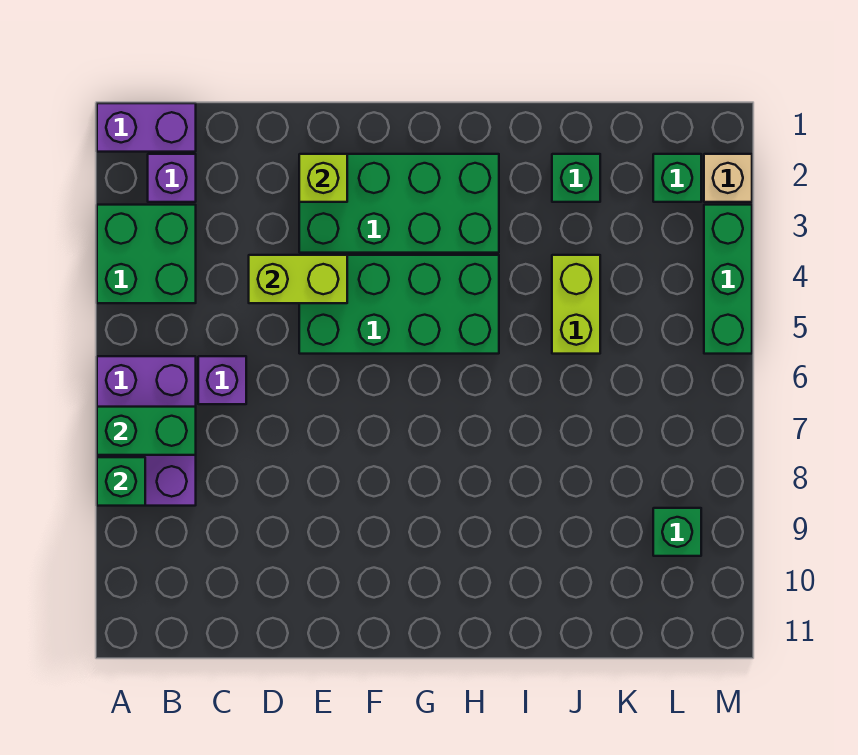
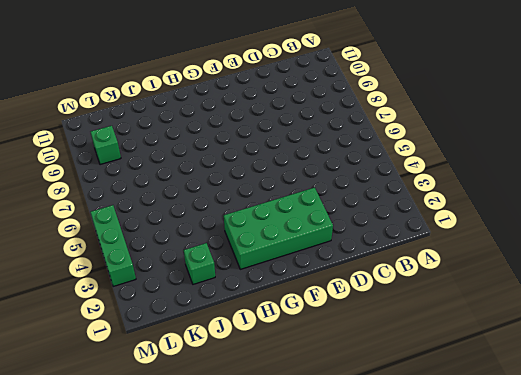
none -> purple 1x2 brick [97,103,196,152]
none -> green 2x2 brick [97,205,196,303]
none -> purple 2x3 brick [97,356,196,506]

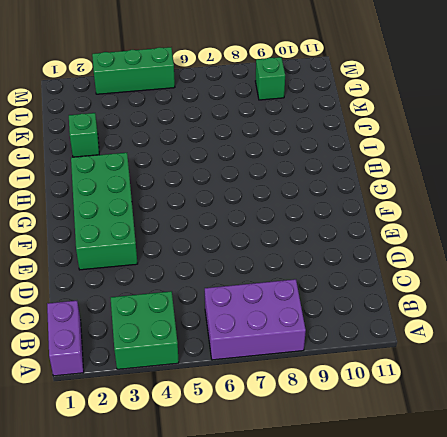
none -> purple 1x1 brick [148,154,196,202]
none -> purple 1x1 brick [198,356,246,404]
none -> green 2x4 brick [299,255,499,354]

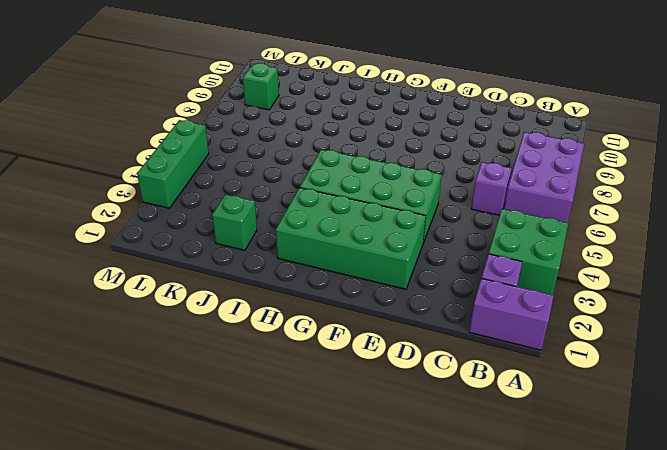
none -> lime 1x2 brick [552,255,600,354]
none -> green 1x1 brick [653,154,701,202]
none -> tan 1x1 brick [704,154,752,202]

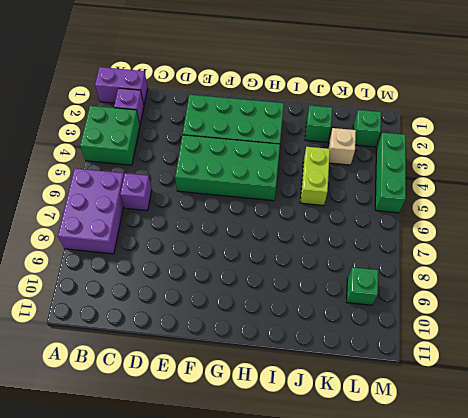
tan 1x1 brick [329,128,356,165] -> tan 1x1 brick moved to [704,154,752,202]
none -> green 1x2 brick [97,407,196,455]
none -> green 1x1 brick [97,457,145,506]
none -> lime 1x2 brick [249,255,347,303]

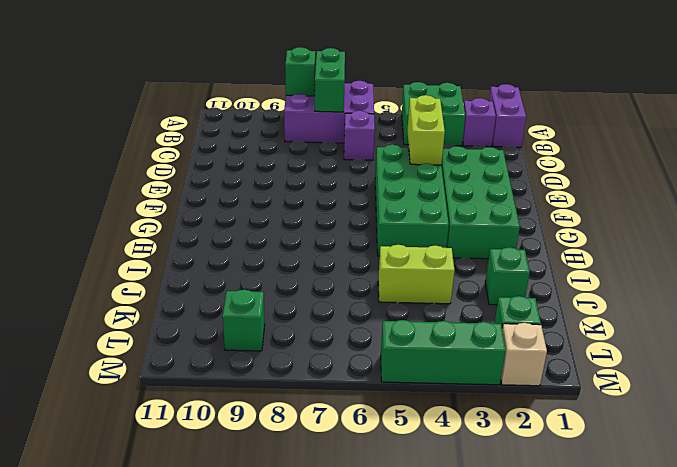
none -> lime 1x1 brick [299,154,347,202]

